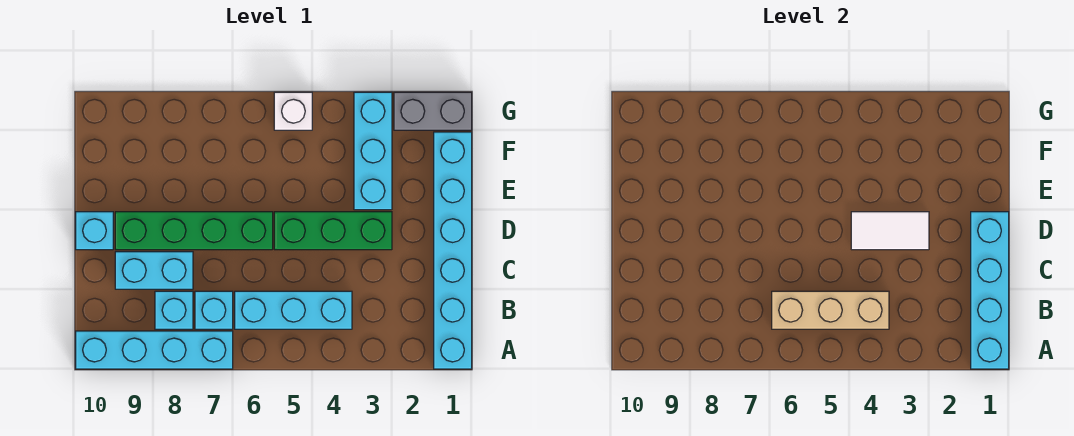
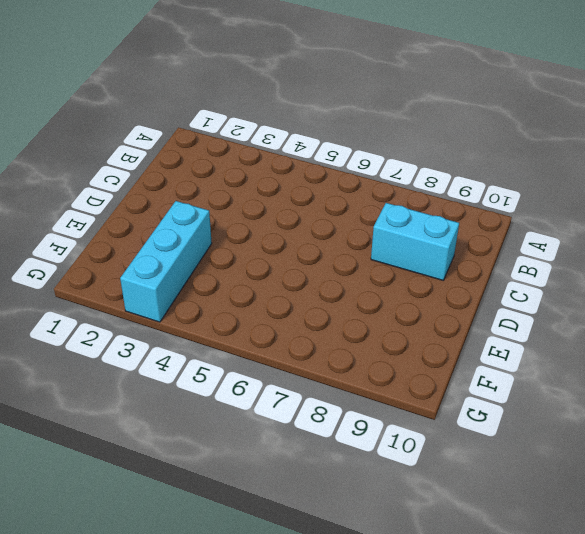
none -> cyan 1x6 brick [434,132,472,369]
none -> cyan 1x4 brick [76,331,233,369]
none -> cyan 1x3 brick [235,291,352,329]

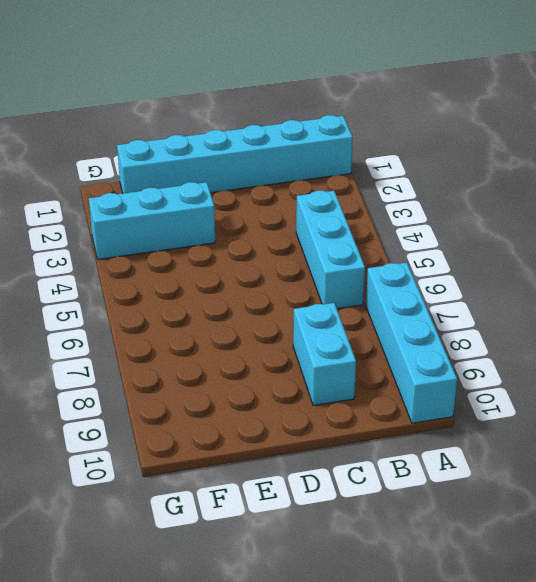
none -> cyan 1x1 brick [195,291,233,329]
none -> cyan 1x1 brick [155,291,193,329]
none -> green 1x3 brick [274,212,392,250]

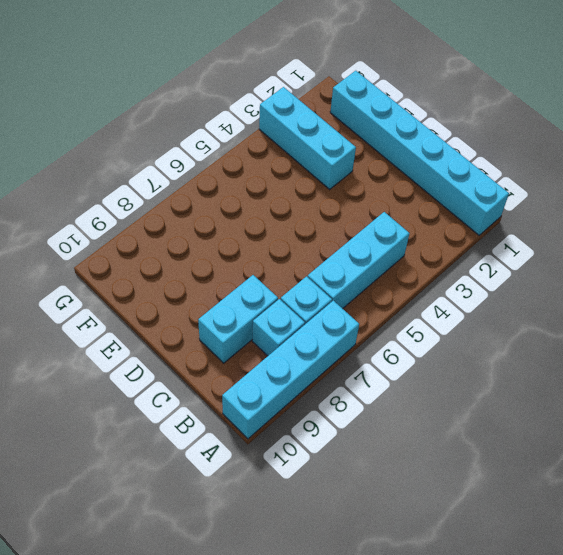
none -> green 1x3 brick [274,212,392,250]
none -> green 1x4 brick [115,212,273,250]
none -> cyan 1x1 brick [76,212,113,250]

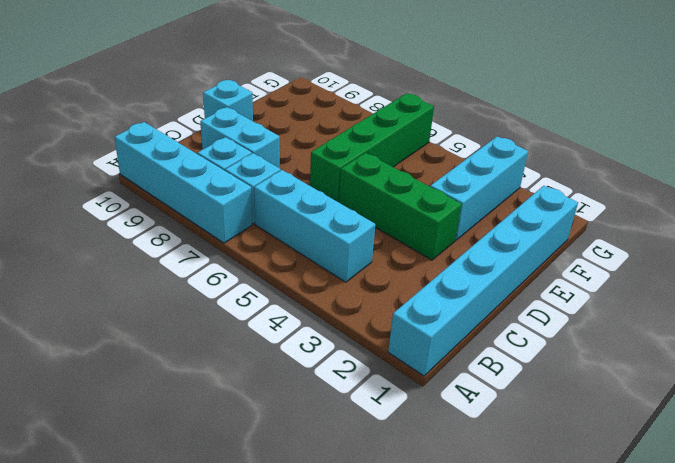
green 1x4 brick [310,93,434,202] -> green 1x4 brick turned to [115,212,273,250]
none -> grey 1x2 brick [394,92,472,130]
none -> white 1x1 brick [274,92,312,130]
none -> cyan 1x4 brick [971,212,1009,369]

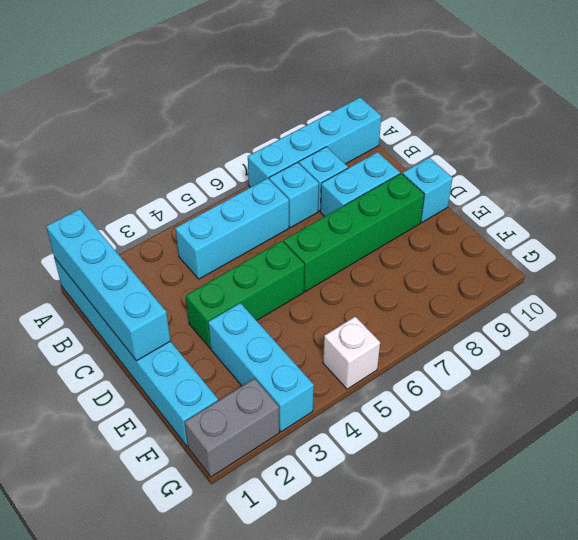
none -> tan 1x3 brick [772,291,889,329]
none -> white 1x2 tile [851,212,929,250]

